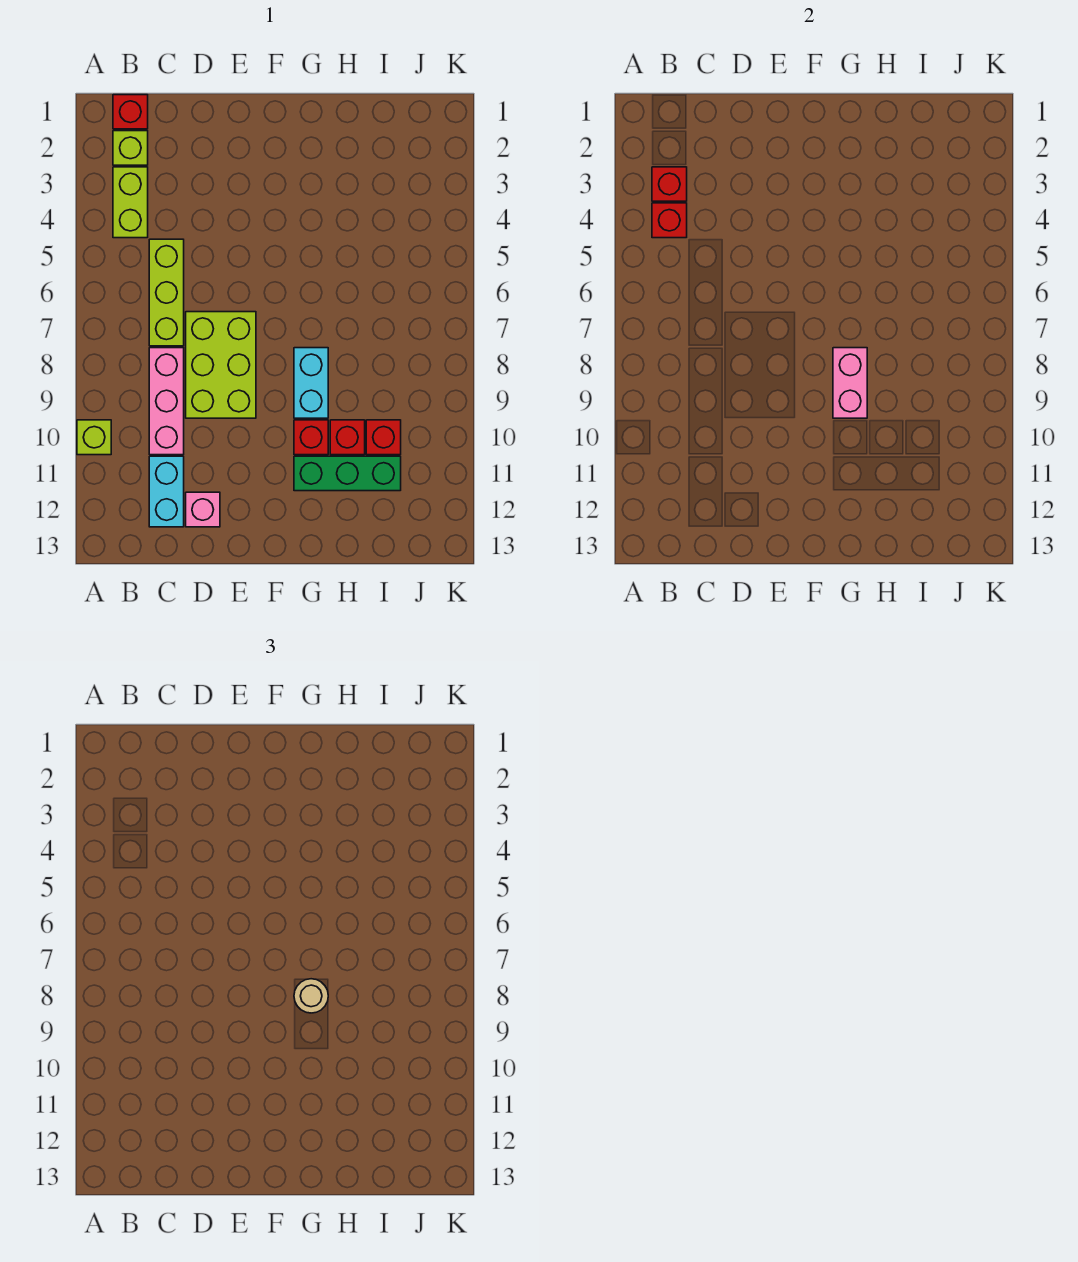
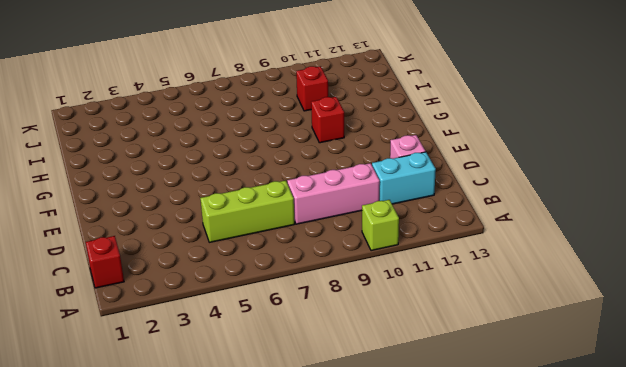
none -> lime 1x1 brick [113,131,148,165]
none -> lime 1x2 brick [113,167,148,238]
none -> lime 2x3 brick [186,312,256,418]

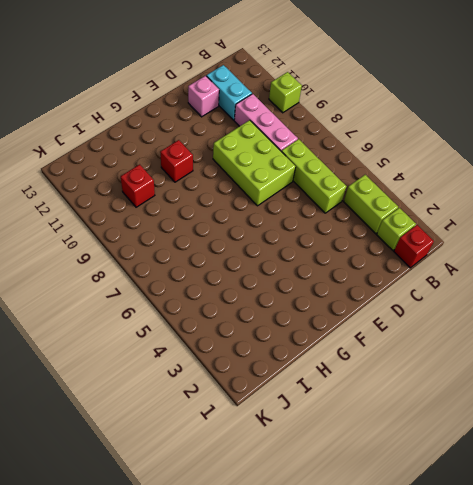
none -> cyan 1x2 brick [294,348,328,418]
none -> green 1x3 brick [294,456,401,491]
none -> red 1x1 brick [330,420,365,455]

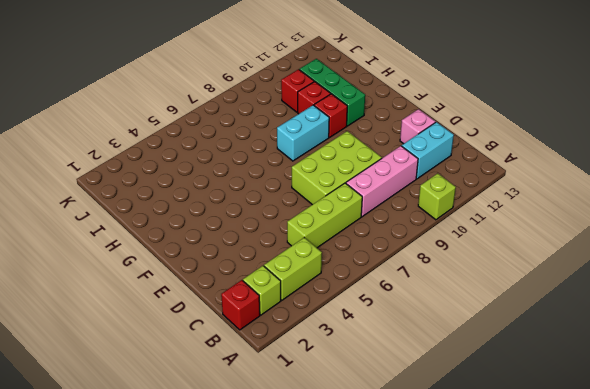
none -> red 1x1 brick [652,167,687,201]
none -> red 1x1 brick [652,203,687,238]
none -> pink 1x2 brick [833,348,867,418]

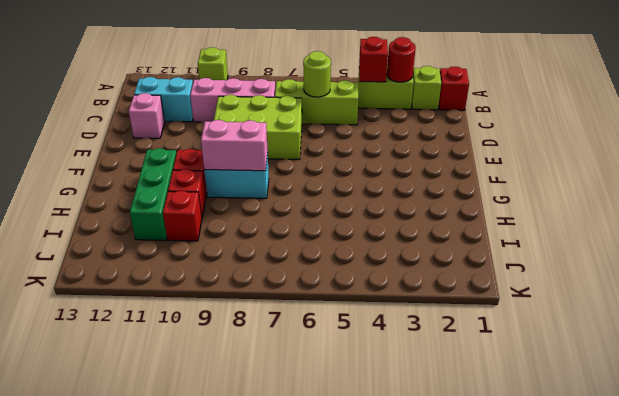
red 1x1 round brick [387,37,416,82] -> red 1x1 brick [652,167,687,201]
lime 1x1 round brick [303,51,331,97] -> none
none -> tan 1x1 round brick [294,979,328,1013]

